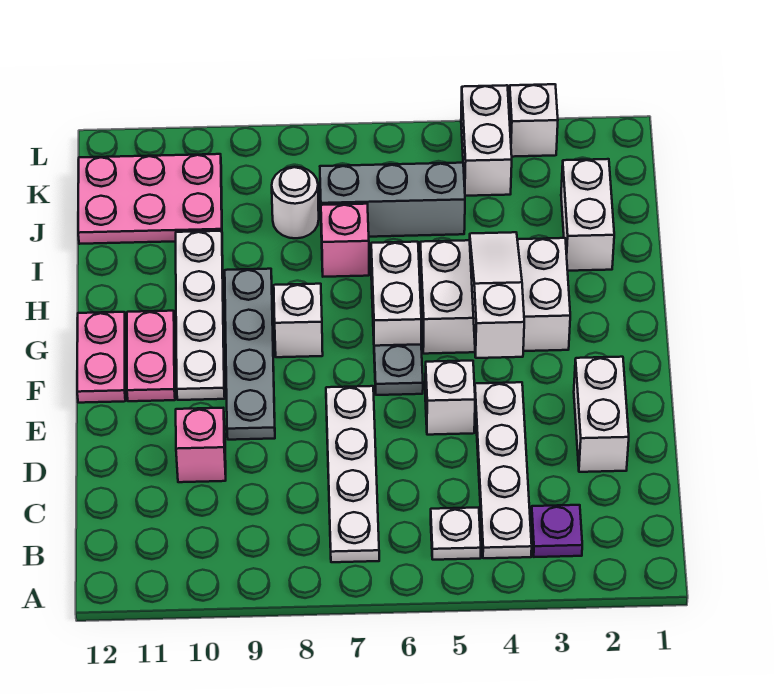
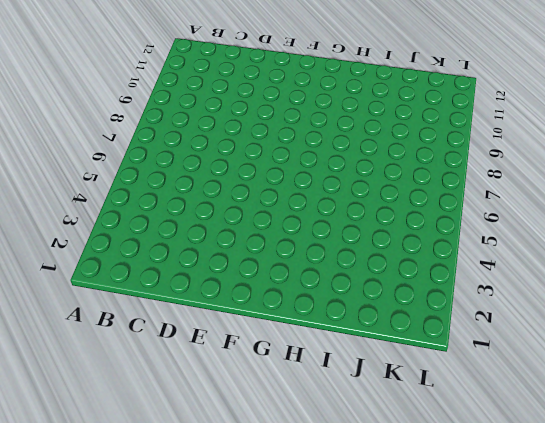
none -> purple 1x1 plate [531,505,582,557]
none -> white 1x4 plate [475,382,532,558]
none -> white 1x1 plate [431,508,481,560]

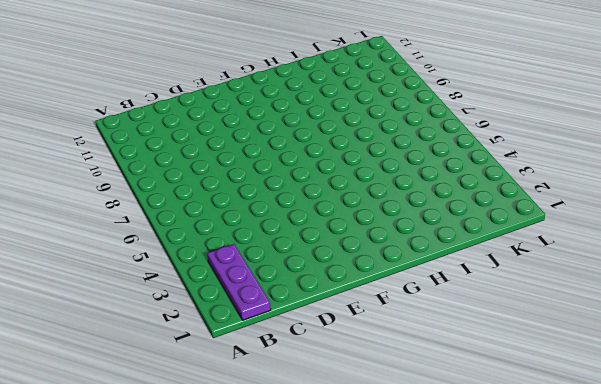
purple 1x3 plate [207,244,271,320] -> purple 1x1 plate [531,505,582,557]
none -> white 1x4 plate [475,382,532,558]
none -> white 1x1 plate [431,508,481,560]
none -> white 1x4 plate [326,386,379,562]

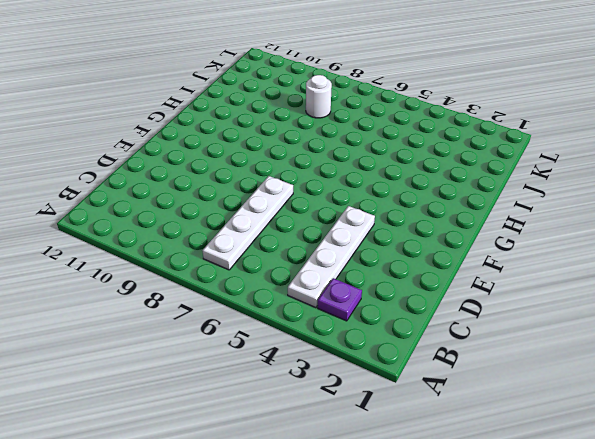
none -> white 1x1 plate [431,508,481,560]
none -> white 1x2 brick [574,357,629,472]
none -> pink 1x1 brick [176,408,226,482]

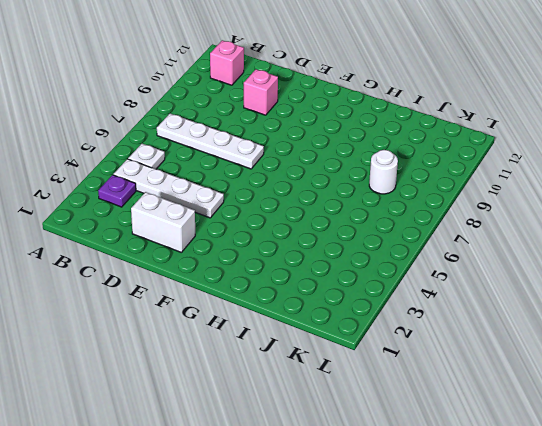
pink 1x1 brick [210,40,244,85] -> pink 1x1 brick moved to [321,204,369,277]
none -> white 1x1 brick [425,361,475,435]
none -> grey 1x4 plate [225,269,275,440]
none -> grey 1x1 plate [374,344,423,395]

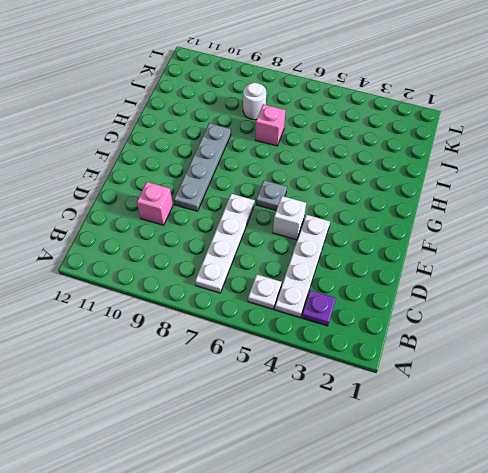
none -> white 1x2 brick [574,357,629,472]
none -> white 1x4 plate [176,231,225,400]
none -> pink 1x2 plate [127,311,175,401]

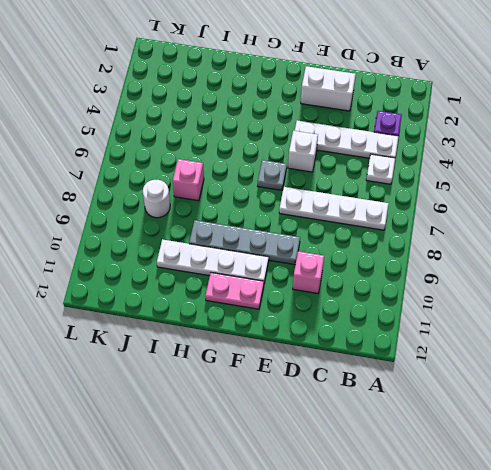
none -> pink 1x2 plate [77,312,125,403]
none -> white 2x3 brick [420,238,570,354]
none -> white 1x2 brick [371,242,421,346]

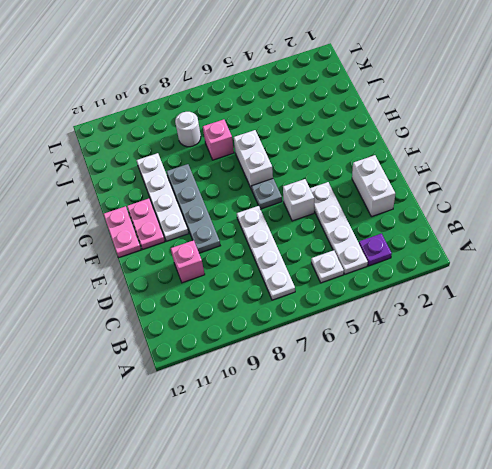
none -> white 2x3 brick [420,238,570,354]
none -> white 1x1 brick [274,284,323,357]
none -> white 1x2 brick [561,159,614,271]

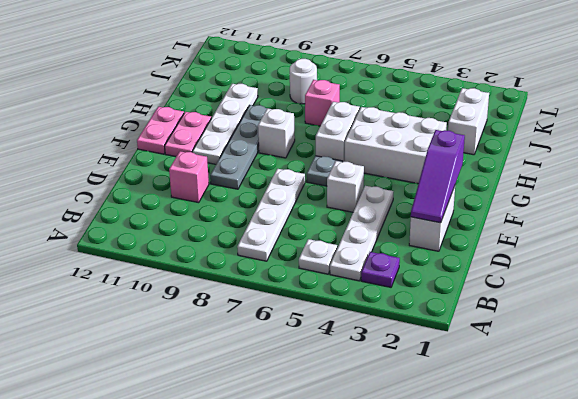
purple 1x3 slope [411,130,465,223] -> none
none -> grey 1x3 brick [320,163,465,237]
none -> pink 2x3 plate [78,154,222,244]
none -> white 1x2 brick [461,85,512,196]

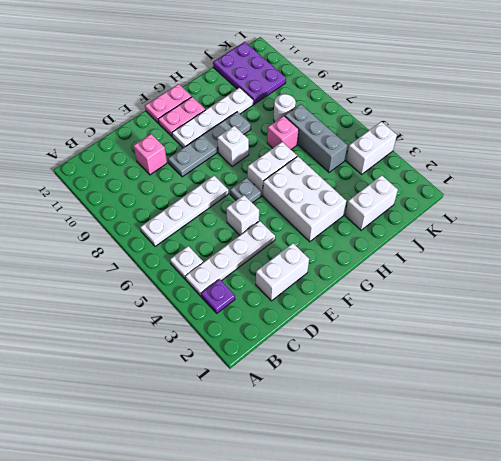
purple 2x3 plate [213,42,286,104] -> pink 2x3 plate [78,154,222,244]
none -> white 1x1 brick [509,84,558,157]
none -> white 1x3 slope [470,232,524,358]

